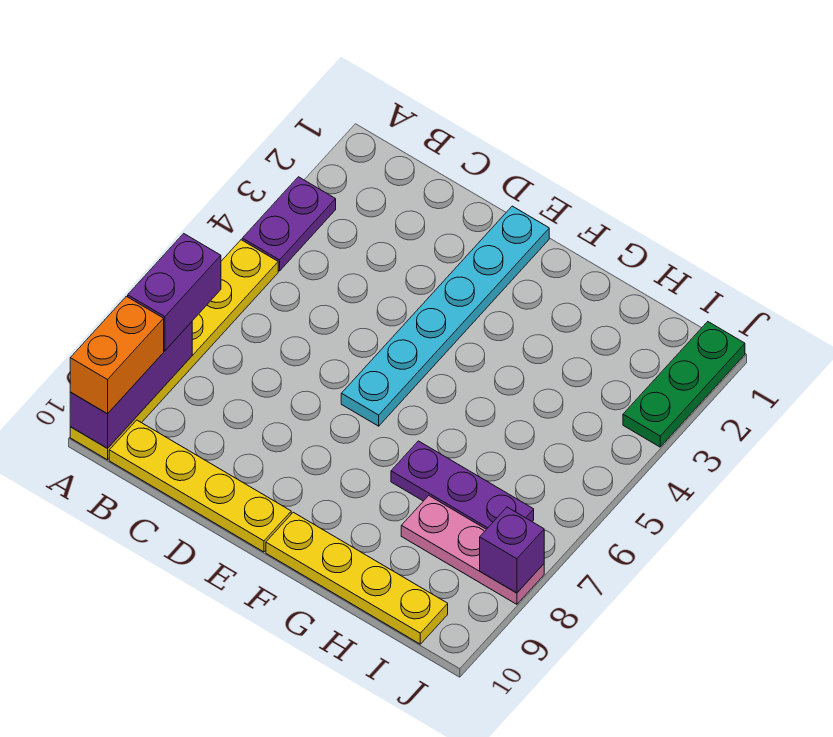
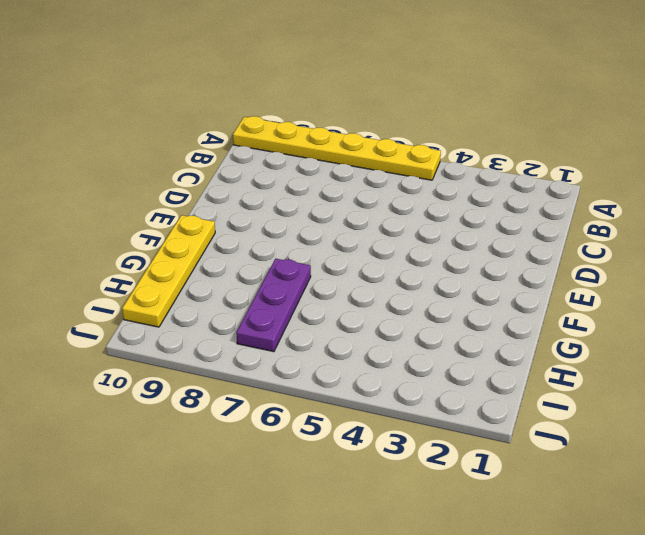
none -> purple 1x2 plate [242,177,336,271]
none -> yellow 1x4 plate [109,420,291,552]
none -> cyan 1x6 plate [341,206,549,426]

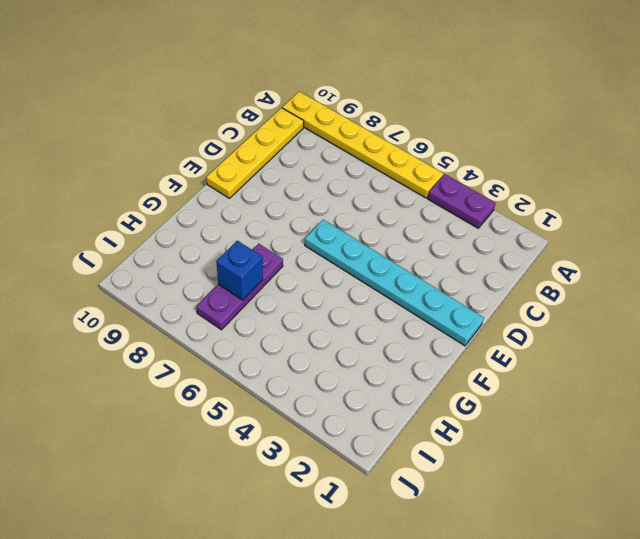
blue 1x1 brick [216,241,263,300] -> none
none -> yellow 1x4 plate [266,512,448,644]
none -> pink 1x3 plate [401,496,544,604]
none -> green 1x3 plate [623,322,745,447]

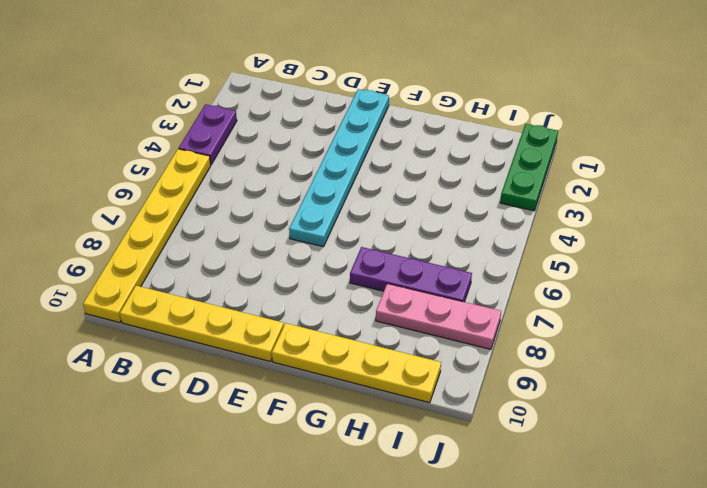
none -> purple 1x3 brick [70,322,192,448]
none -> purple 1x1 brick [480,507,544,593]
none -> purple 1x2 brick [128,234,221,351]

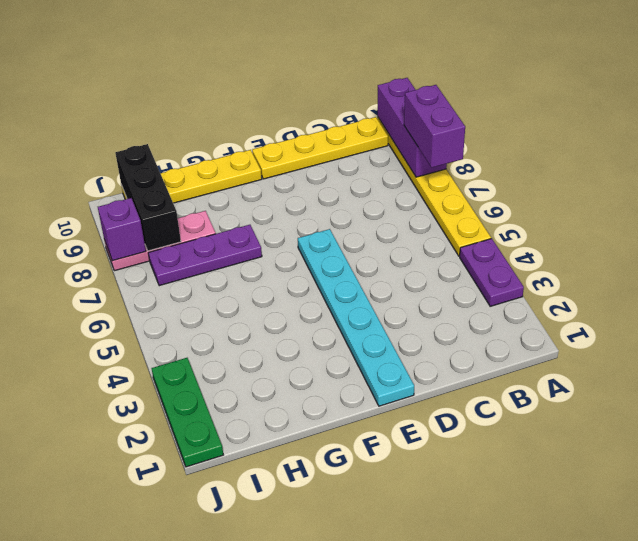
black 1x3 brick [115,144,181,251] -> none
none -> orange 1x2 brick [70,296,164,414]

